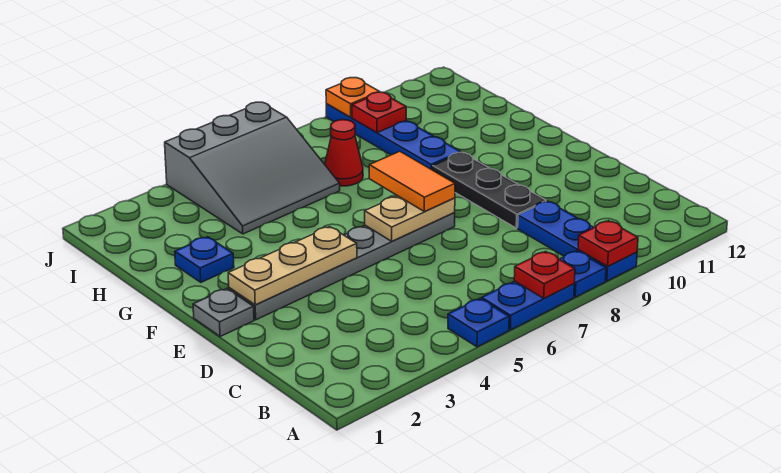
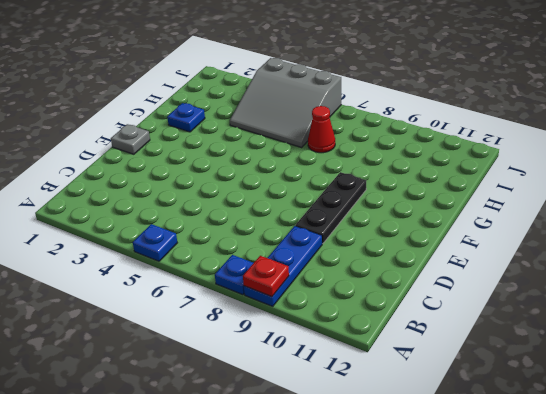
none -> blue 1x2 plate [482,281,574,330]
none -> grey 1x6 plate [229,213,455,320]
none -> blue 1x4 plate [326,104,461,170]

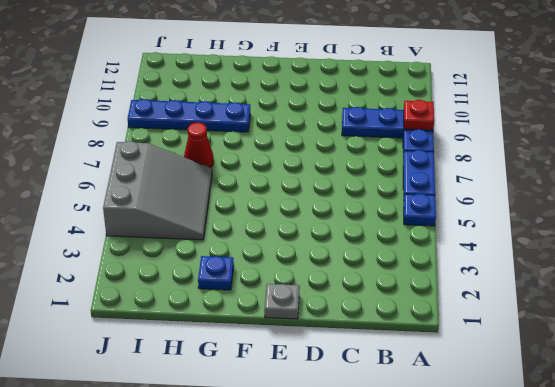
none -> black 1x3 plate [433,153,546,228]
none -> grey 1x6 plate [229,213,455,320]
none -> red 1x1 plate [514,252,575,298]

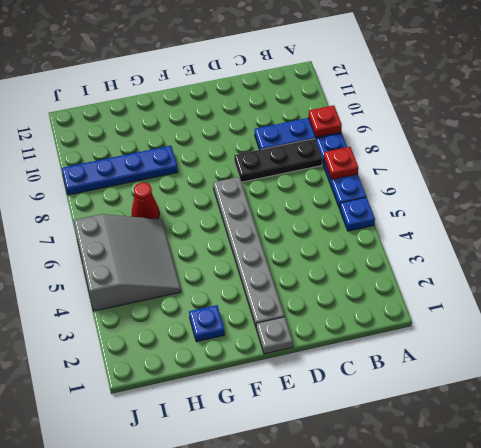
black 1x3 plate [234,139,322,182] -> black 1x3 plate moved to [433,153,546,228]
none -> tan 1x3 plate [228,227,357,305]
none -> tan 1x2 plate [365,196,455,241]
none -> red 1x1 plate [352,92,406,133]

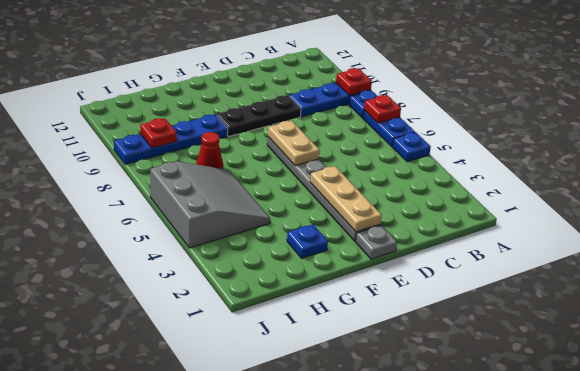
none -> orange 1x1 plate [326,78,379,117]
none -> orange 1x2 tile [369,151,455,212]

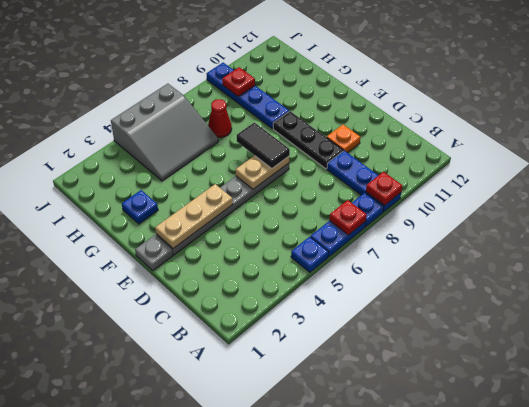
orange 1x1 plate [327,125,360,153] -> orange 1x1 plate moved to [326,78,379,117]
black 1x2 tile [237,122,290,168] -> orange 1x2 tile [369,151,455,212]

